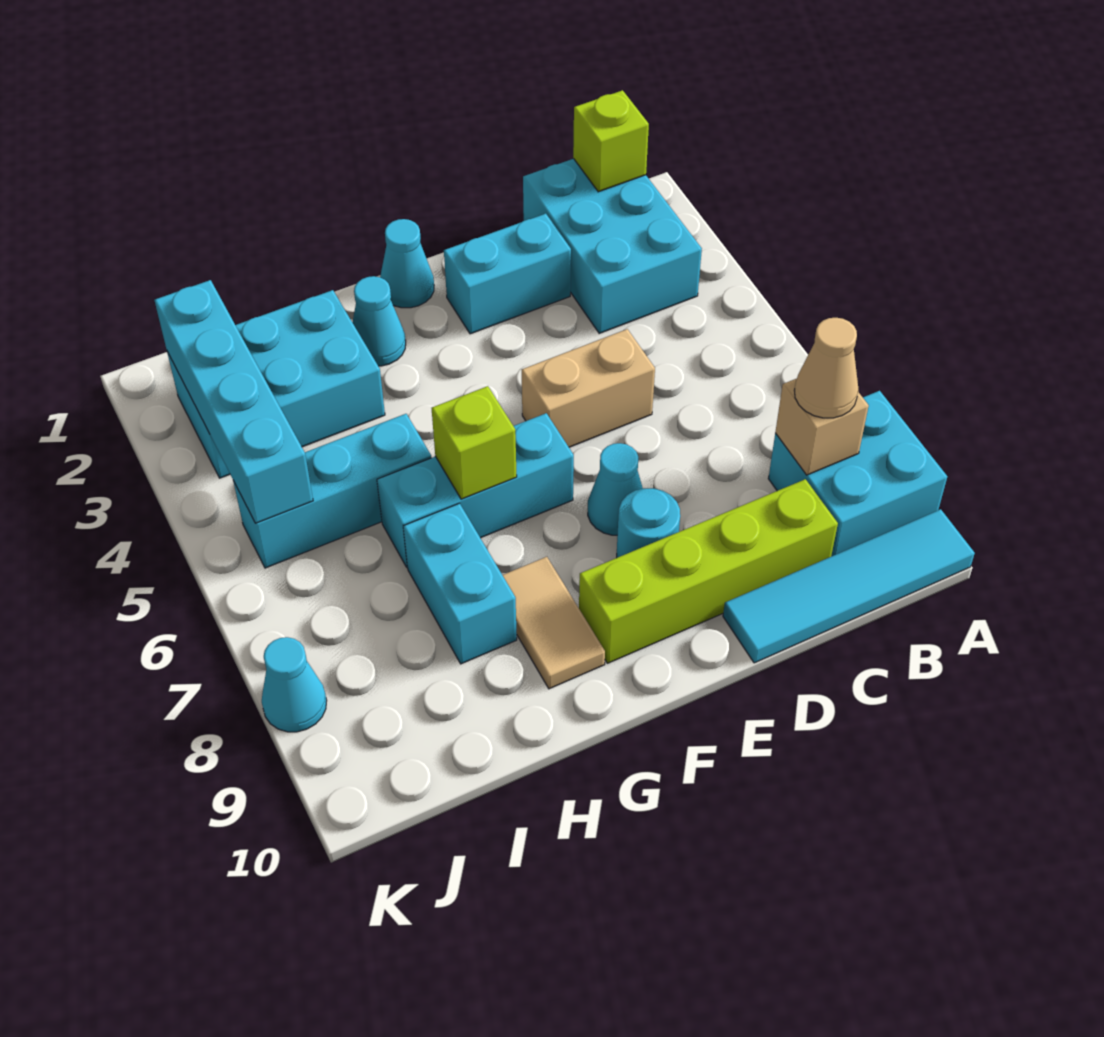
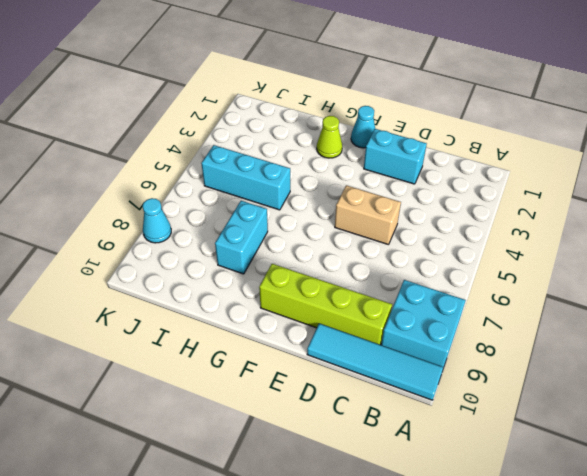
lime 1x1 cone [317,116,342,158] -> cyan 1x1 cone [352,276,406,366]
none -> cyan 2x3 brick [523,159,702,333]
none -> cyan 1x1 cone [588,443,643,535]
none -> cyan 1x1 round brick [617,488,680,558]

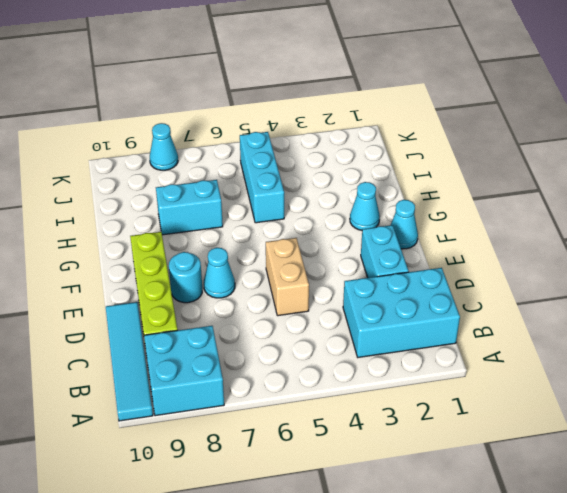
none -> cyan 1x3 brick [377,413,574,567]
none -> tan 1x2 tile [503,557,605,689]
none -> cyan 2x3 brick [167,290,385,478]

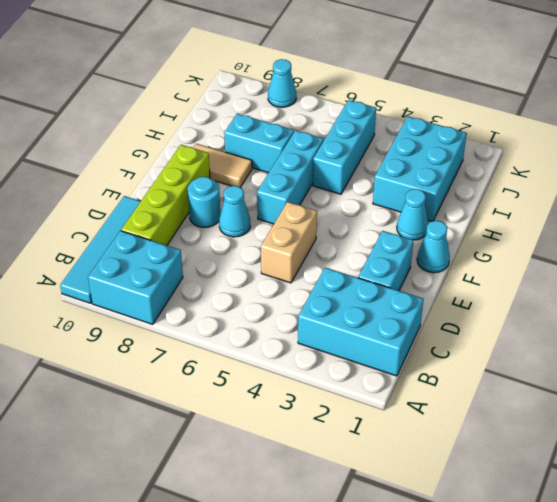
none -> lime 1x1 brick [573,90,649,192]
none -> tan 1x1 brick [775,379,869,475]
none -> lime 1x1 brick [432,386,517,499]

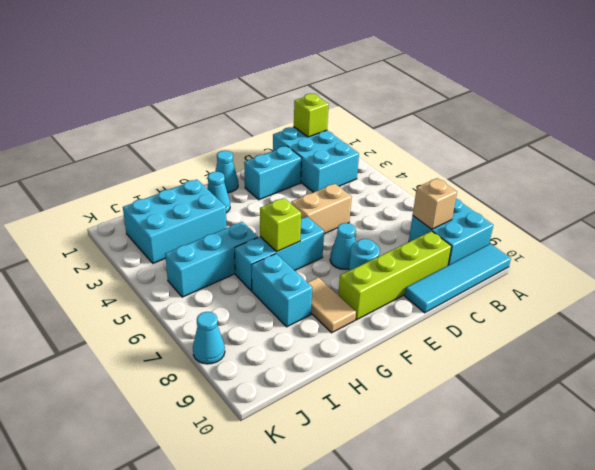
none -> cyan 1x4 brick [155,280,313,523]
none -> tan 1x1 cone [794,318,859,418]

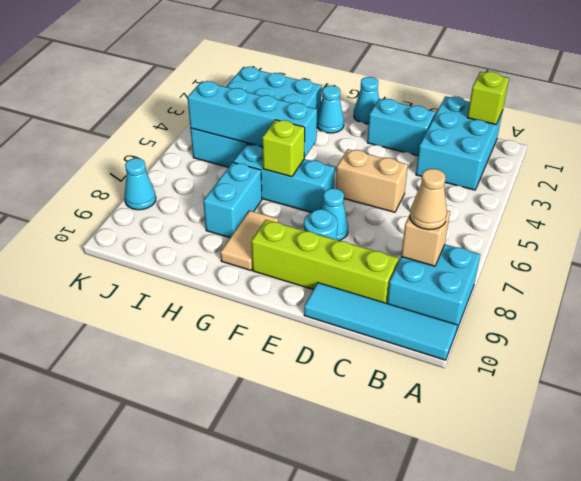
cyan 1x4 brick [188,81,317,158] -> cyan 1x4 brick turned to [155,280,313,523]

